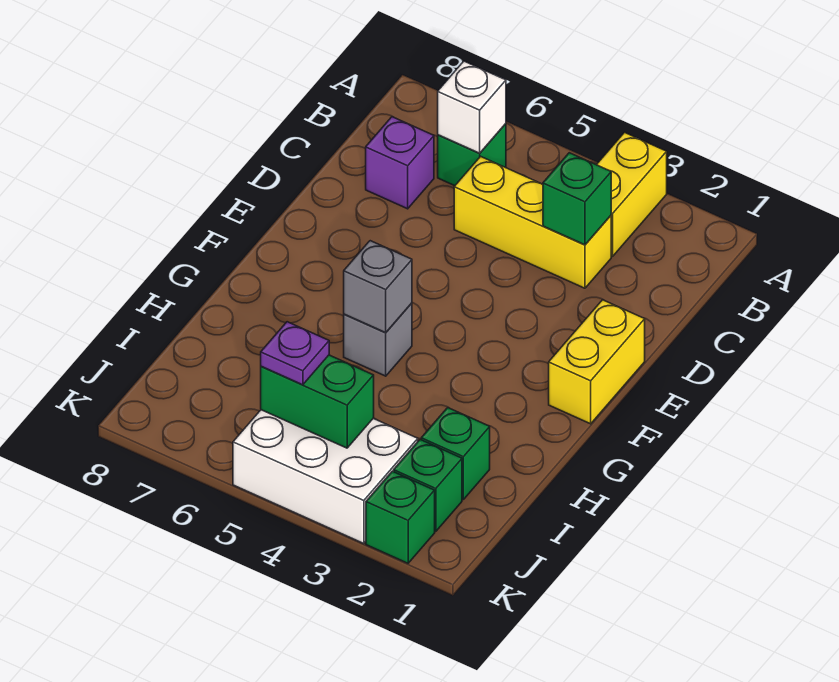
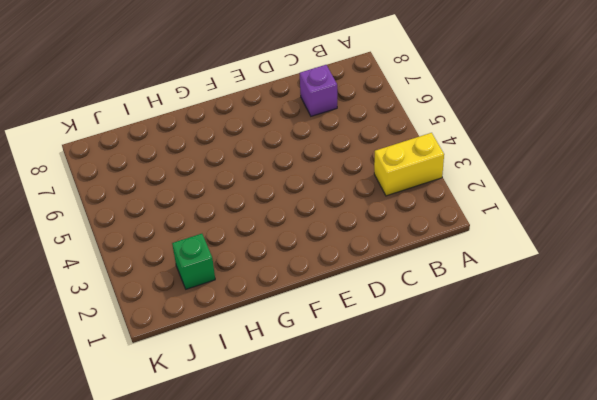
none -> green 1x1 brick [438,124,506,186]
none -> yellow 1x3 brick [454,156,611,288]
none -> yellow 1x2 brick [549,300,645,424]

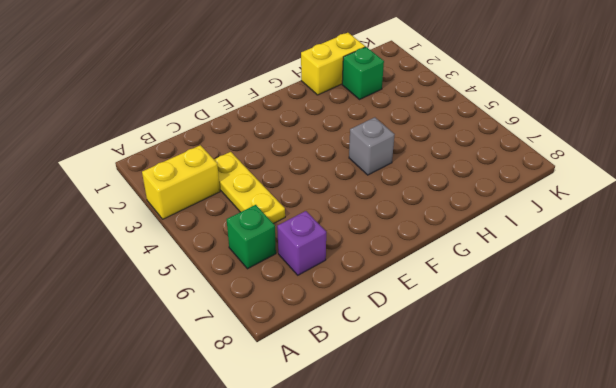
yellow 1x3 plate [214,152,285,224] -> yellow 1x3 brick [454,156,611,288]
yellow 1x2 brick [301,33,365,95] -> yellow 1x2 brick moved to [549,300,645,424]
none -> green 1x1 brick [394,440,462,532]
none -> white 2x3 brick [233,410,418,544]
none -> green 1x1 brick [366,471,435,563]

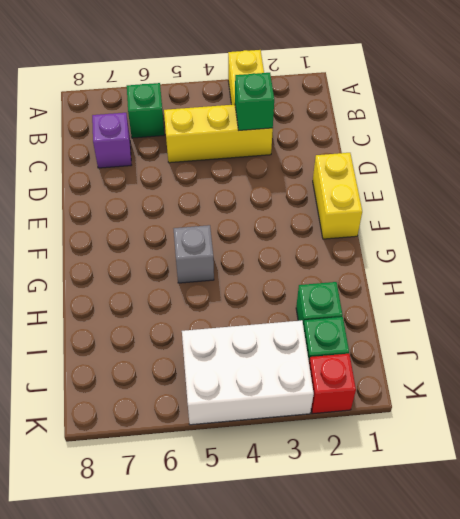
red 1x1 brick [309,354,356,414] -> green 1x1 brick [366,471,435,563]
none -> white 1x1 brick [438,61,506,153]
none -> grey 1x1 brick [344,241,412,333]
none -> green 1x2 brick [261,355,374,448]

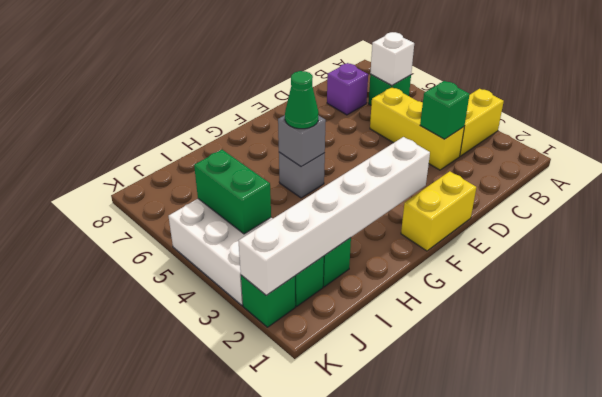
white 1x6 brick [238,137,430,295] -> none
green 1x1 cone [285,71,319,129] -> none
none -> purple 1x1 plate [261,322,329,385]

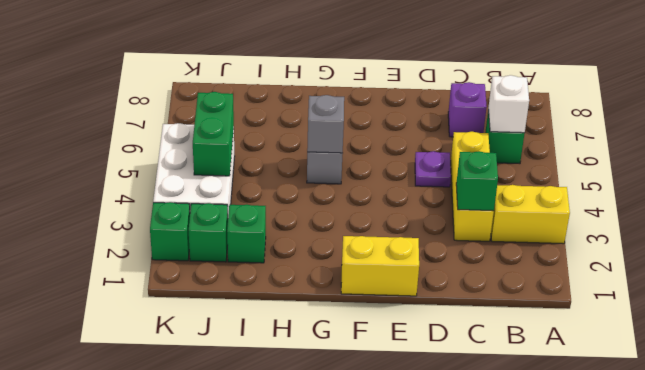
purple 1x1 plate [415,151,451,187] -> purple 1x1 plate moved to [261,322,329,385]

